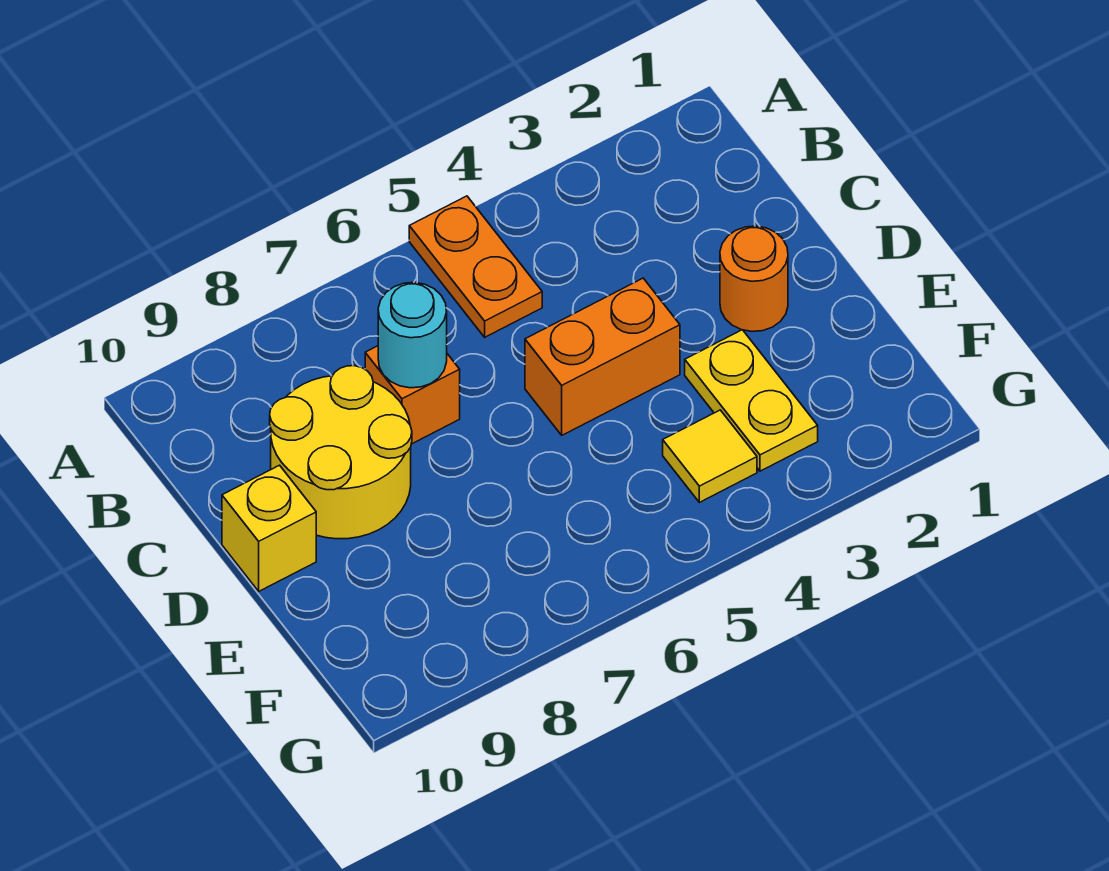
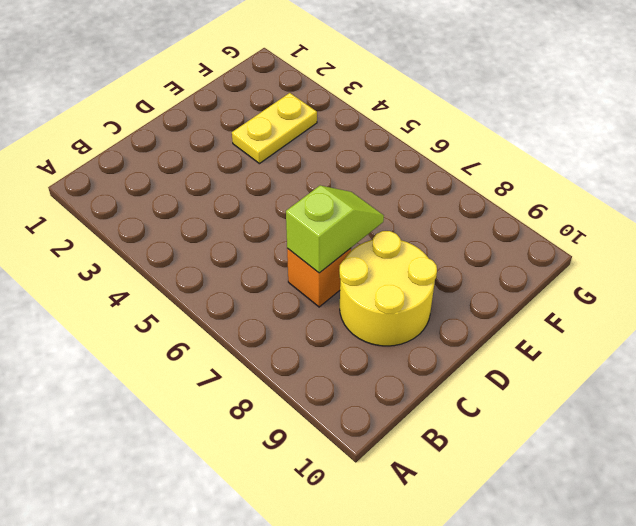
lime 1x2 slope [286,186,384,273] -> cyan 1x1 round brick [378,283,447,388]
none -> orange 1x2 plate [409,196,542,337]
none -> orange 1x1 round brick [720,226,788,332]

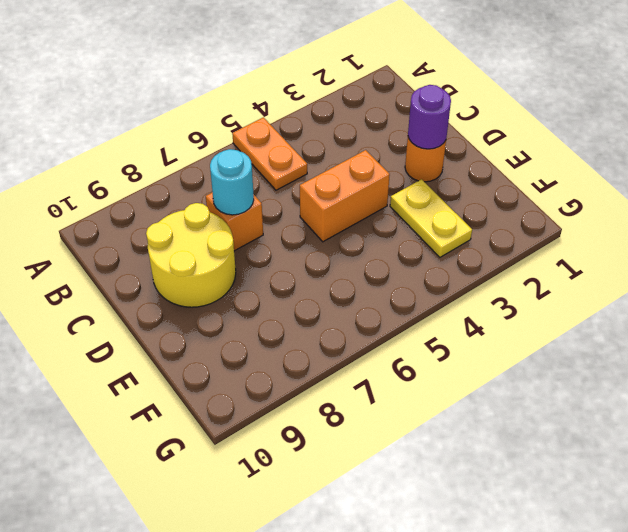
purple 1x1 round brick [408,85,451,149] -> none
none -> yellow 1x1 brick [222,465,316,591]
none -> yellow 1x1 tile [663,410,757,502]

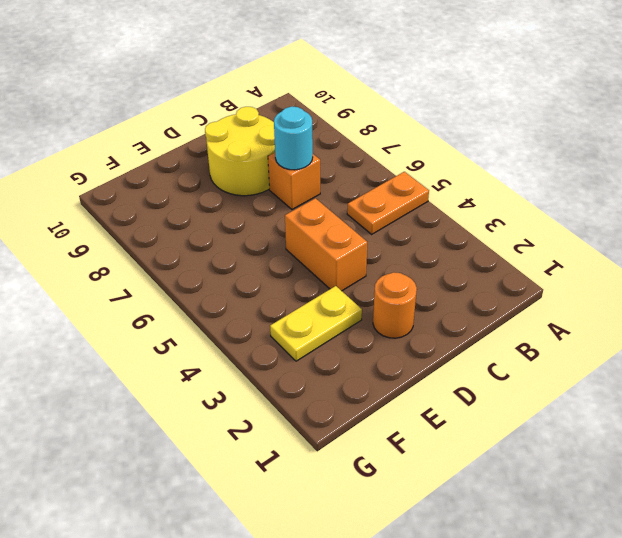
none -> yellow 1x1 brick [222,465,316,591]
none -> yellow 1x1 tile [663,410,757,502]

